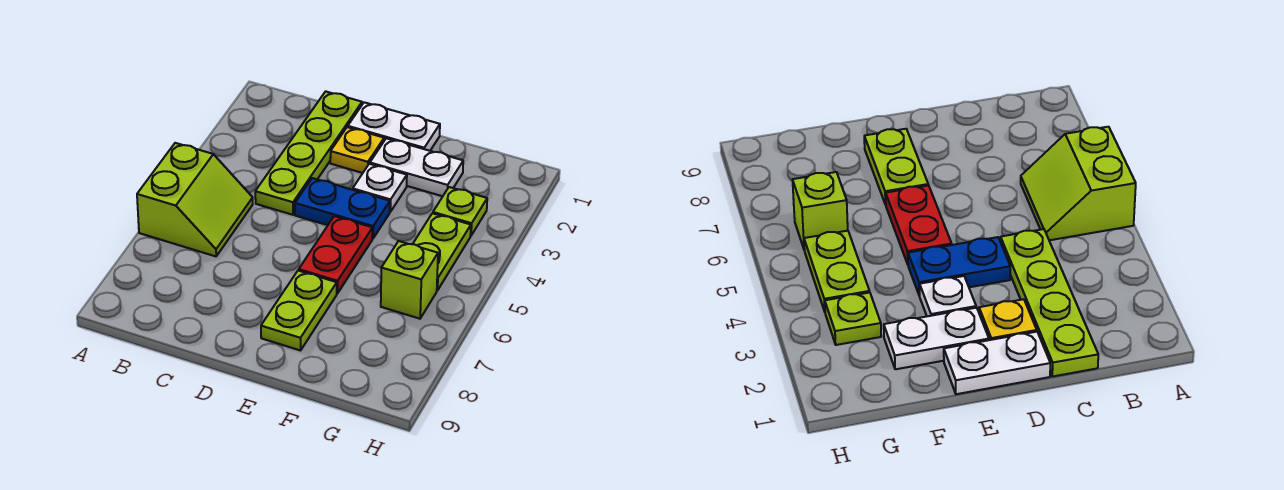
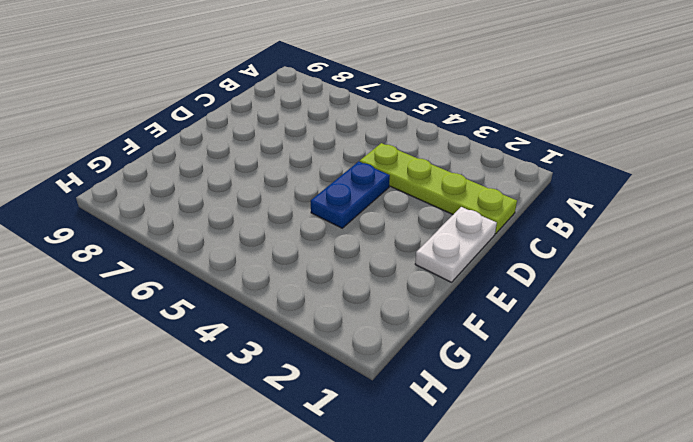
none -> lime 2x2 slope [137,143,253,256]
none -> yellow 1x1 plate [330,127,384,173]
none -> white 1x2 plate [370,138,463,196]

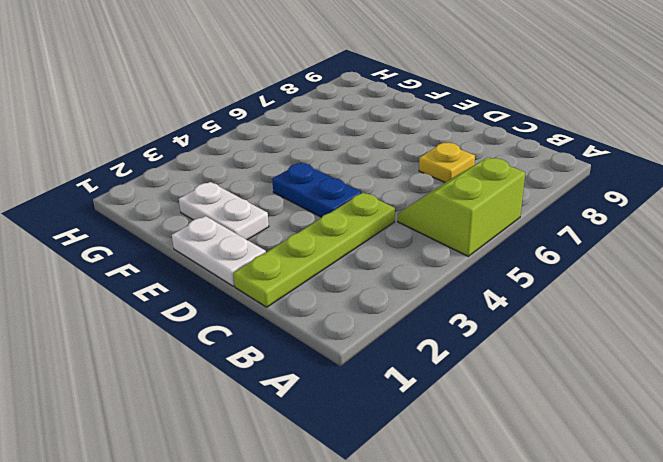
yellow 1x1 plate [419,143,475,182] -> yellow 1x1 plate moved to [330,127,384,173]
none -> white 1x1 plate [353,164,407,212]
none -> red 1x2 plate [299,216,373,294]
none -> lime 1x2 plate [261,271,337,351]

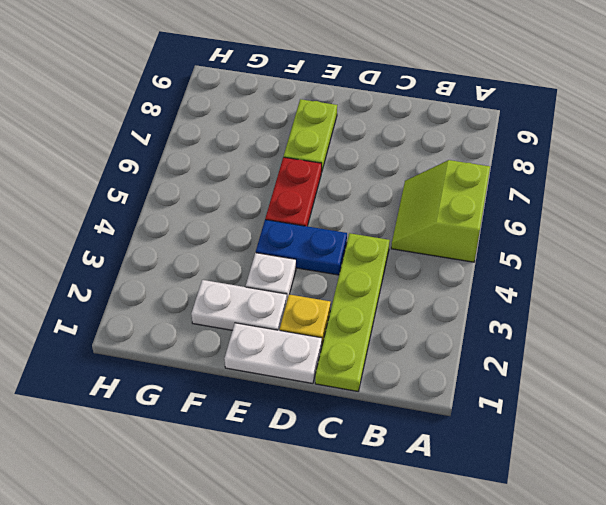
none -> lime 1x1 plate [433,187,487,236]
none -> lime 1x2 plate [413,213,471,291]
none -> lime 1x1 brick [381,241,438,319]

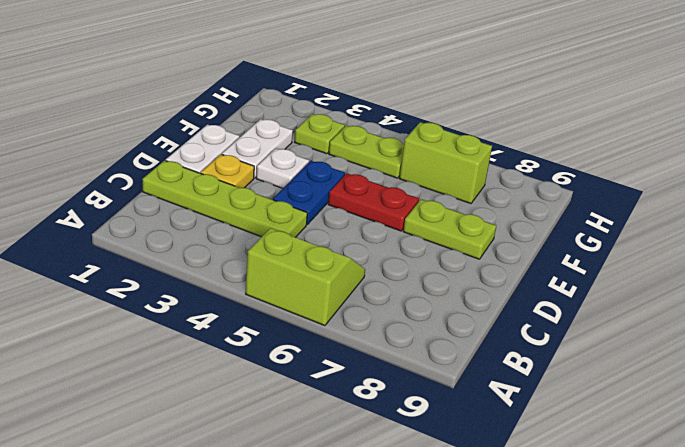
lime 1x2 brick [399,122,492,204] -> lime 1x1 brick [381,241,438,319]

